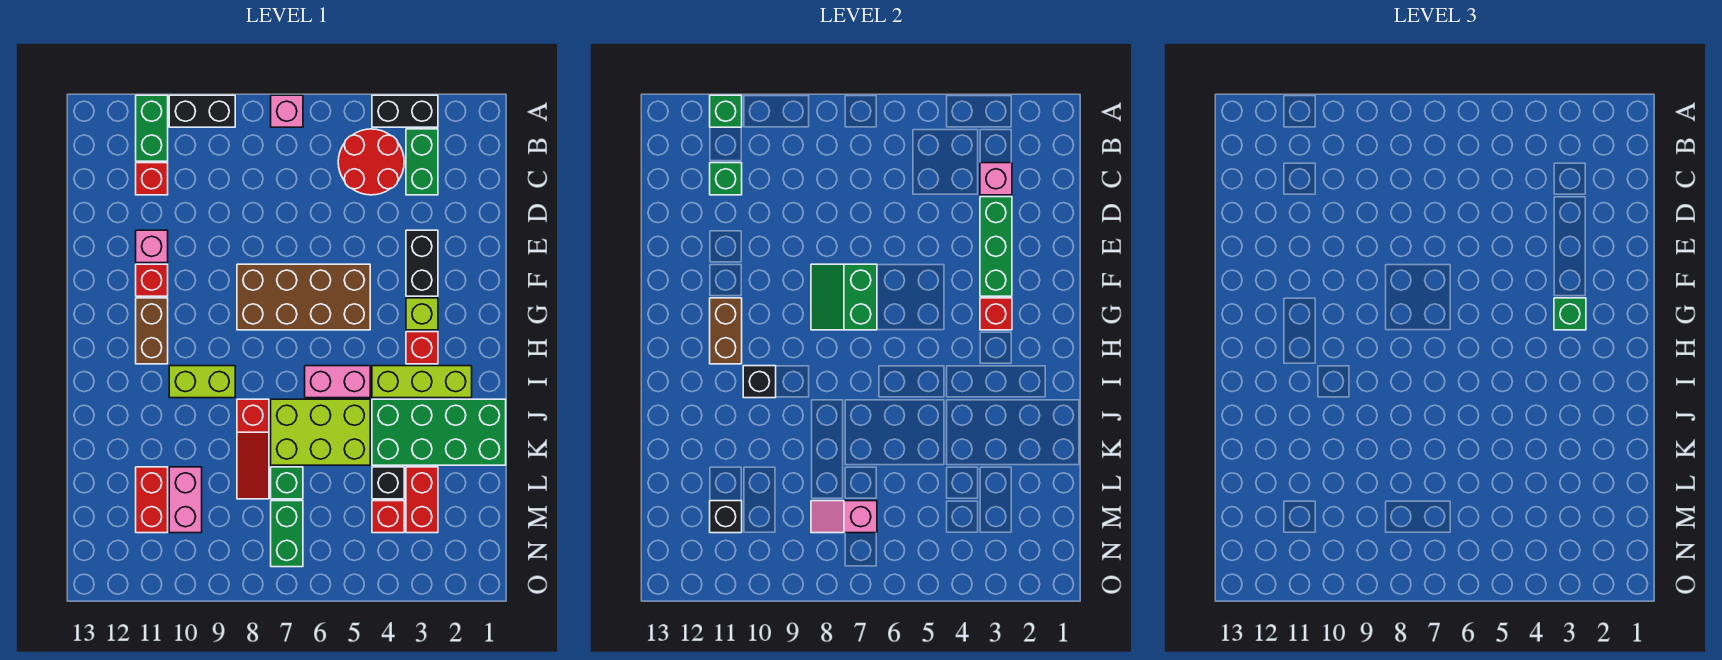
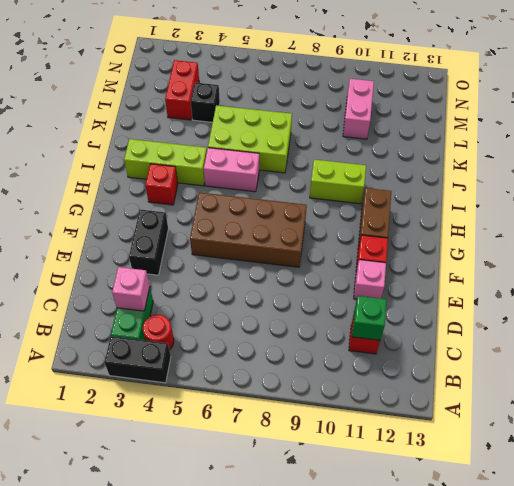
red 1x1 round brick [143,315,174,350] -> red 2x2 round brick [338,129,404,195]
none -> pink 1x1 brick [271,95,303,127]
none -> black 1x2 brick [169,95,235,127]
none -> green 1x2 brick [136,95,168,161]
none -> lime 1x1 brick [406,298,438,330]

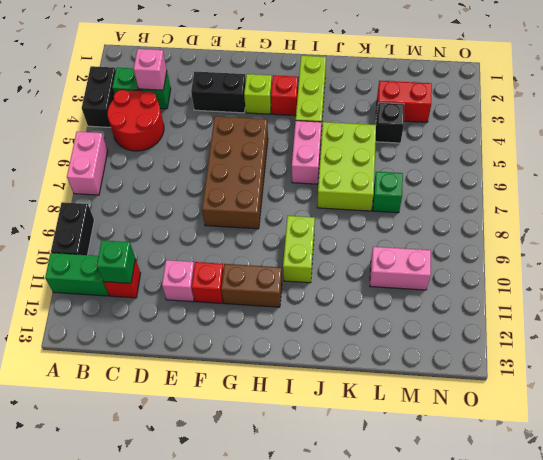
pink 1x2 brick [67,132,108,195] -> pink 1x1 brick [271,95,303,127]
none -> green 2x4 brick [372,399,506,465]
none -> red 1x3 slope [237,399,269,499]
none -> red 1x2 brick [136,467,168,533]
none -> red 1x1 brick [372,501,404,533]

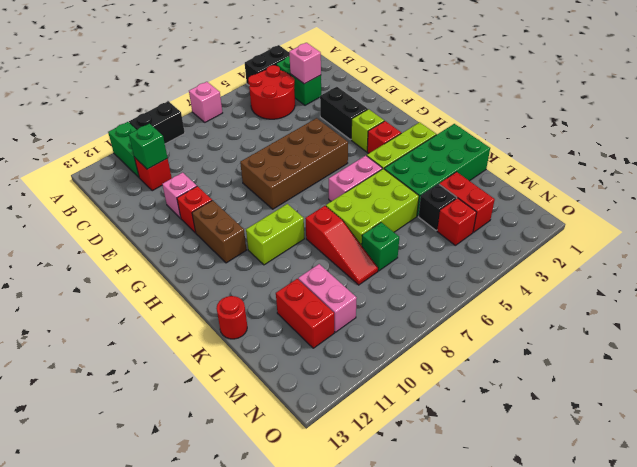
red 1x1 round brick [216,296,247,339] -> none
none -> green 1x2 brick [271,501,303,567]
none -> green 1x1 brick [710,95,742,127]
none -> green 1x3 brick [980,197,1012,296]
none -> green 2x2 slope [811,264,877,330]

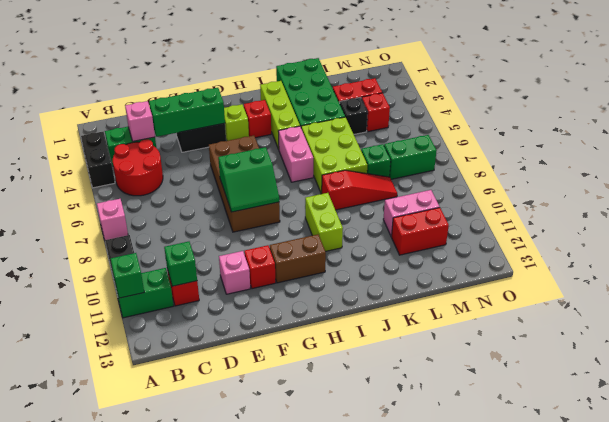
none -> red 1x1 brick [980,298,1012,330]
none -> brown 1x2 brick [710,298,742,364]
none -> black 1x1 brick [743,366,776,398]
none -> pink 1x2 slope [811,501,877,533]

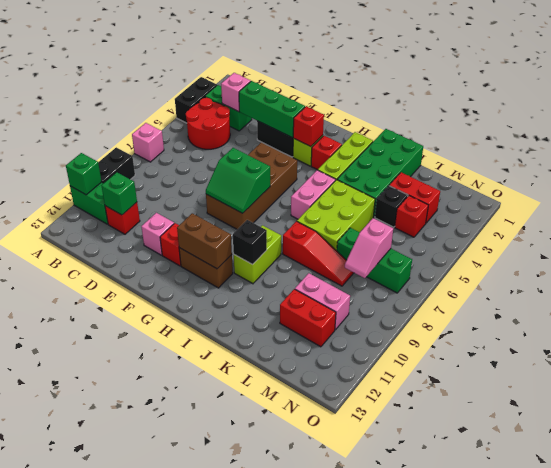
none -> black 1x1 brick [710,501,742,533]
none -> green 1x1 brick [1554,298,1586,330]

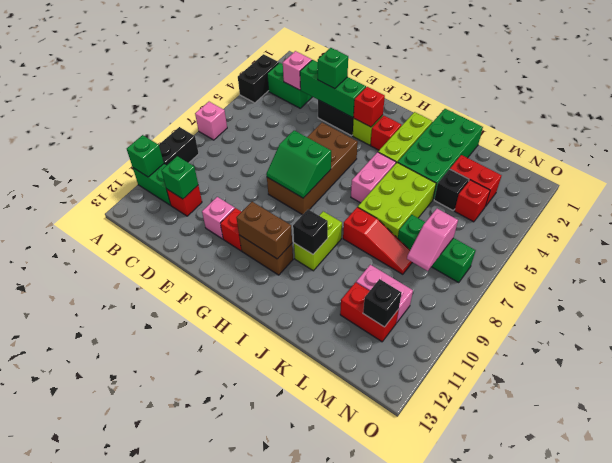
green 1x1 brick [318,48,348,89] -> green 1x1 brick moved to [1554,298,1586,330]
none -> red 2x2 round brick [338,129,404,195]

